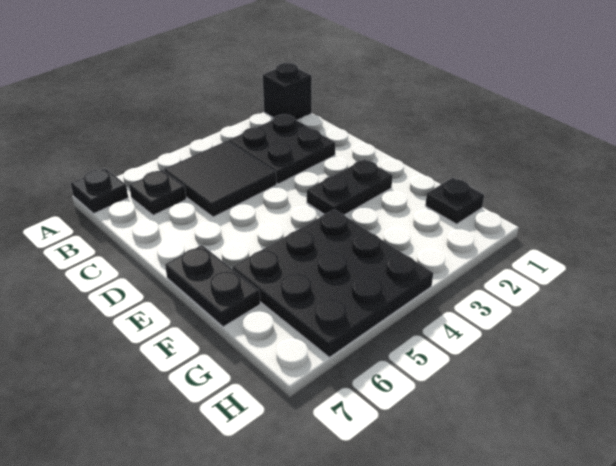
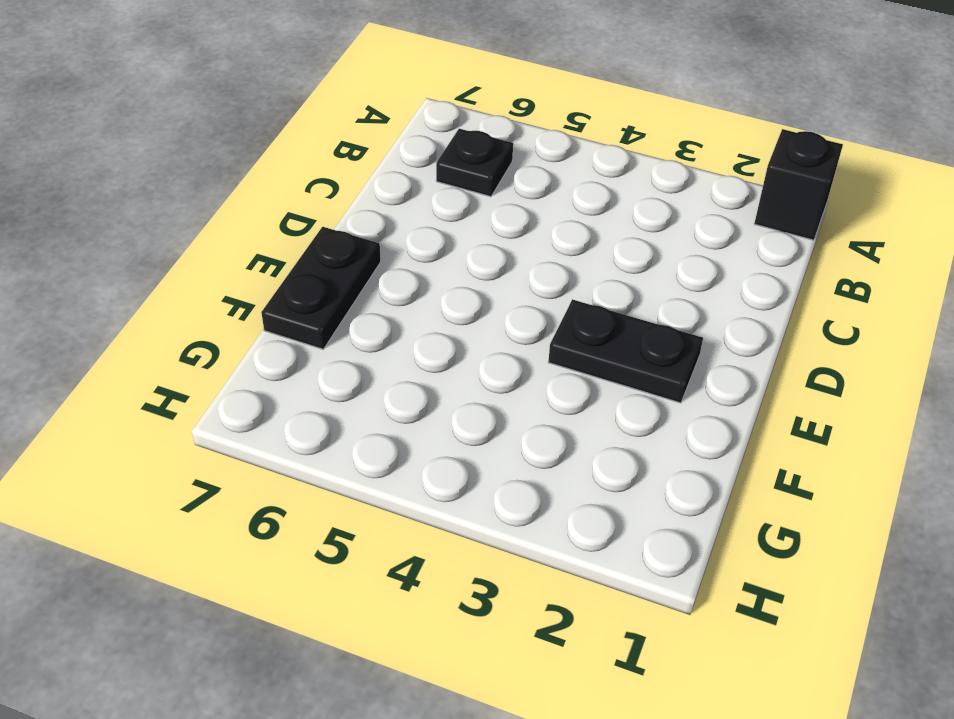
none -> black 1x1 plate [71,168,128,214]
none -> black 2x2 plate [229,114,335,184]

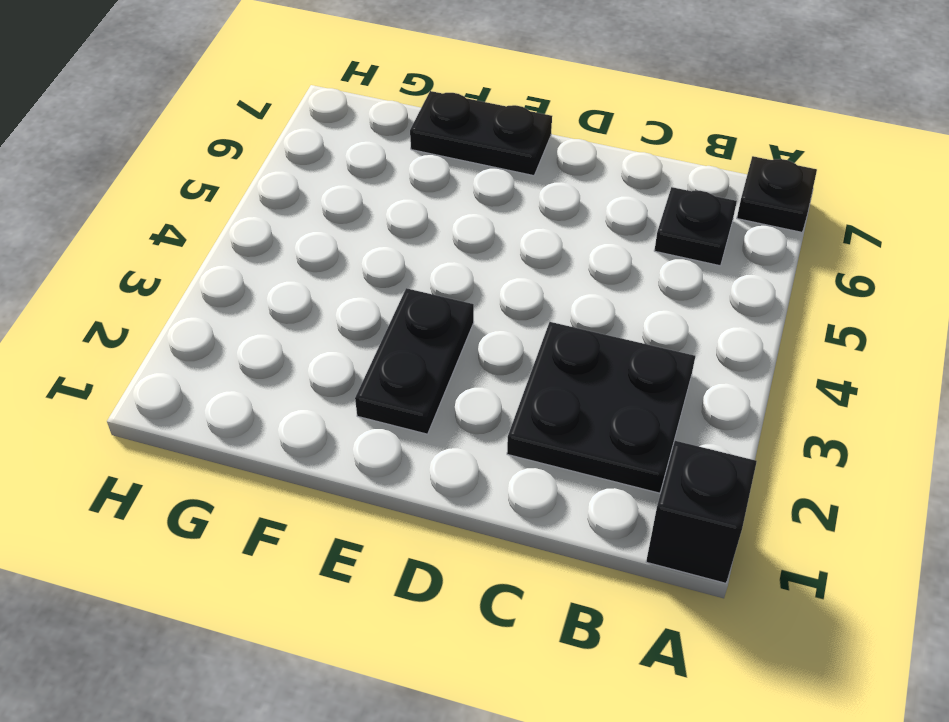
none -> black 2x2 tile [164,141,277,217]
none -> black 3x3 plate [232,209,433,357]

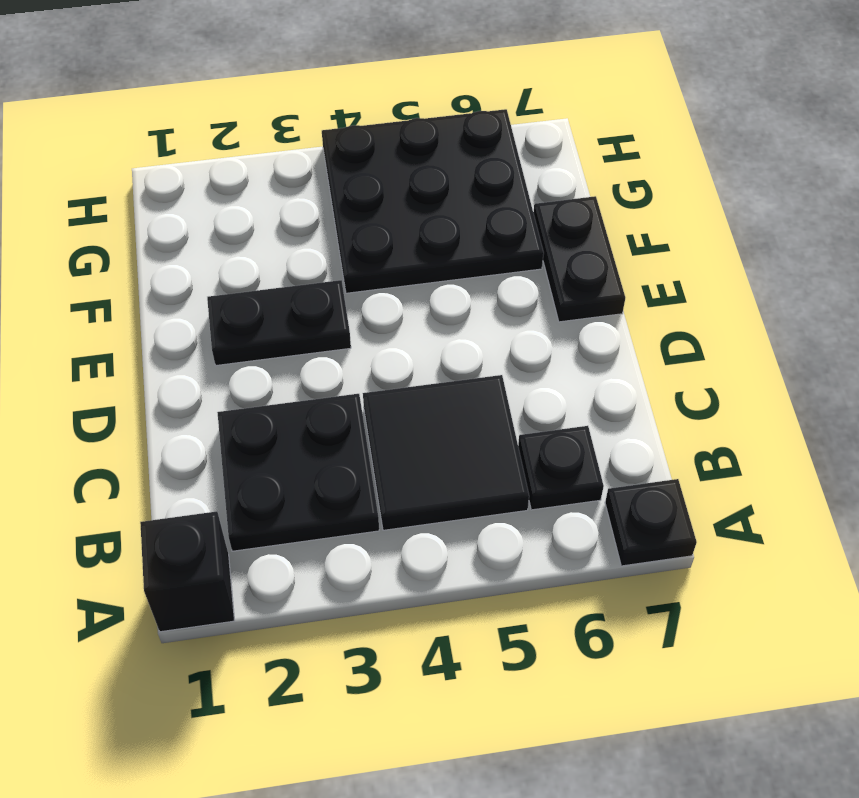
none -> black 1x1 plate [425,178,484,224]

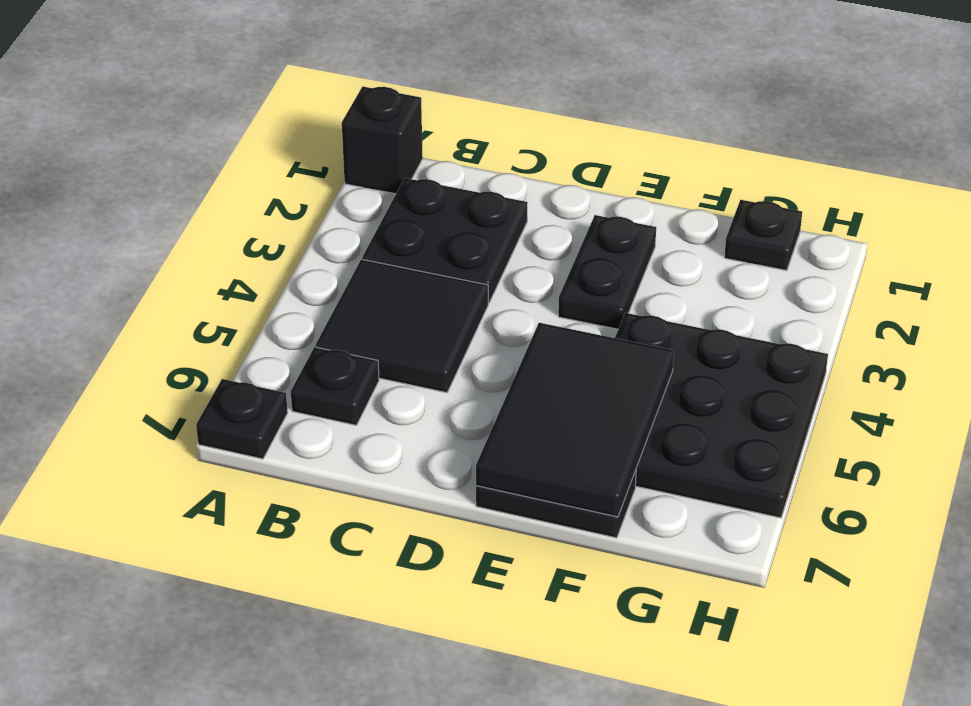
black 2x3 tile [476,323,674,517] -> none

